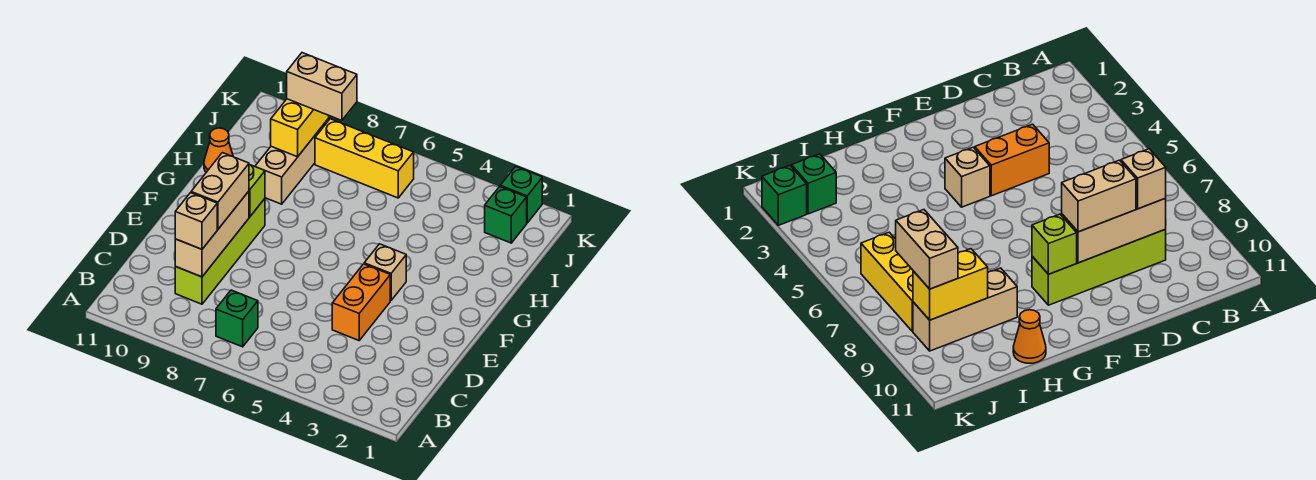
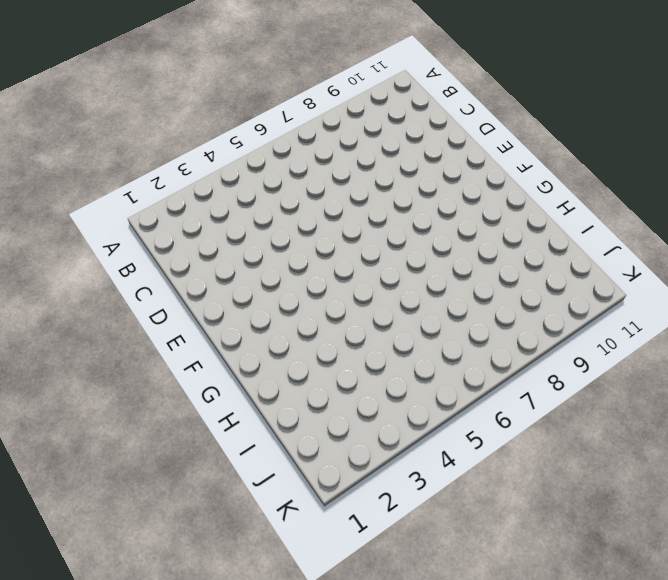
none -> green 1x1 brick [216,290,258,347]
none -> lime 1x4 brick [175,199,265,304]
none -> orange 1x2 brick [332,264,390,340]

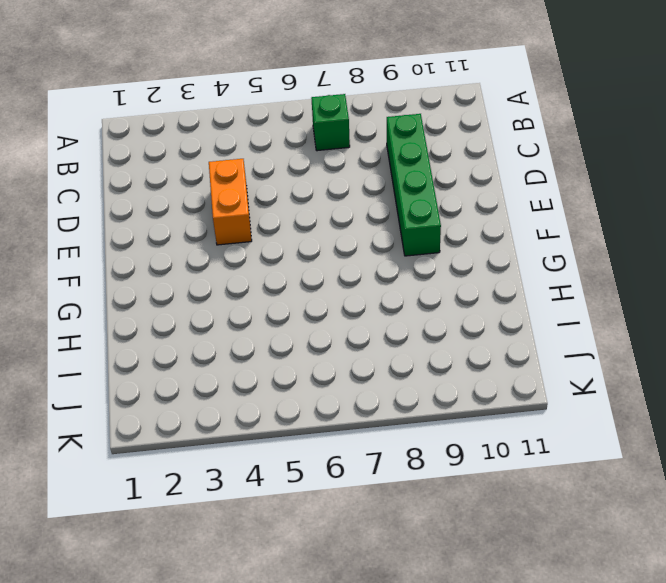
green 1x4 brick [387,114,441,256] -> lime 1x4 brick [175,199,265,304]
none -> tan 1x1 brick [364,244,406,300]
none -> tan 1x3 brick [255,119,329,204]
none -> orange 1x1 cone [204,128,233,172]

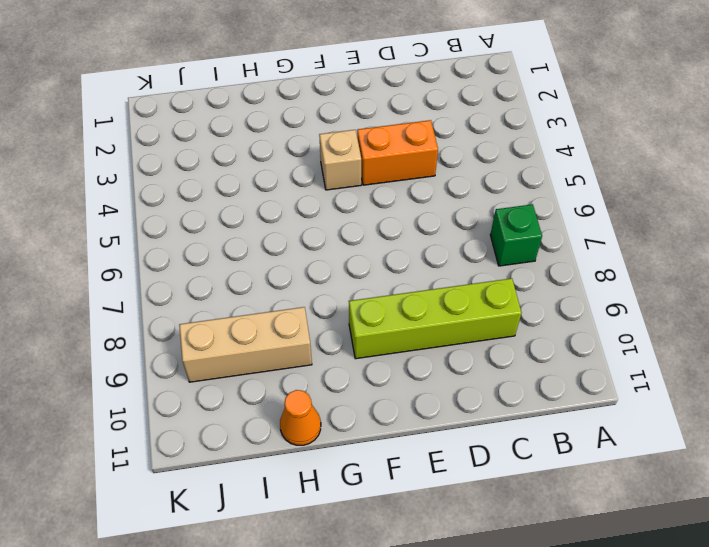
none -> green 1x1 brick [485,187,527,243]
none -> yellow 1x3 brick [315,119,414,198]
none -> green 1x1 brick [500,166,542,223]

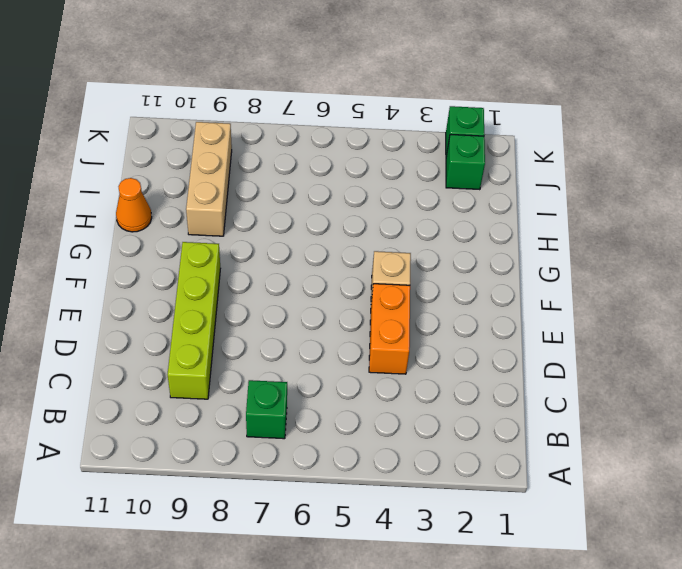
none -> yellow 1x3 brick [315,119,414,198]
none -> tan 1x3 brick [175,191,249,277]
none -> lime 1x1 brick [249,164,265,217]

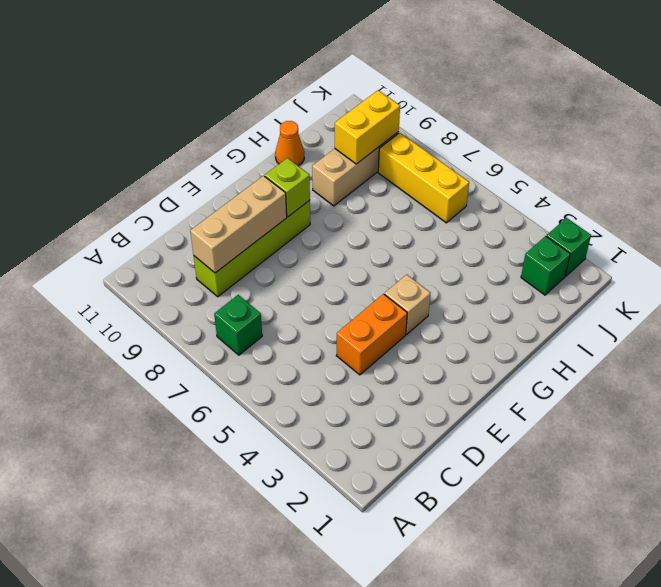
none -> tan 1x1 brick [175,193,217,249]
none -> tan 1x2 brick [191,153,249,229]
none -> tan 1x2 brick [287,53,357,121]

